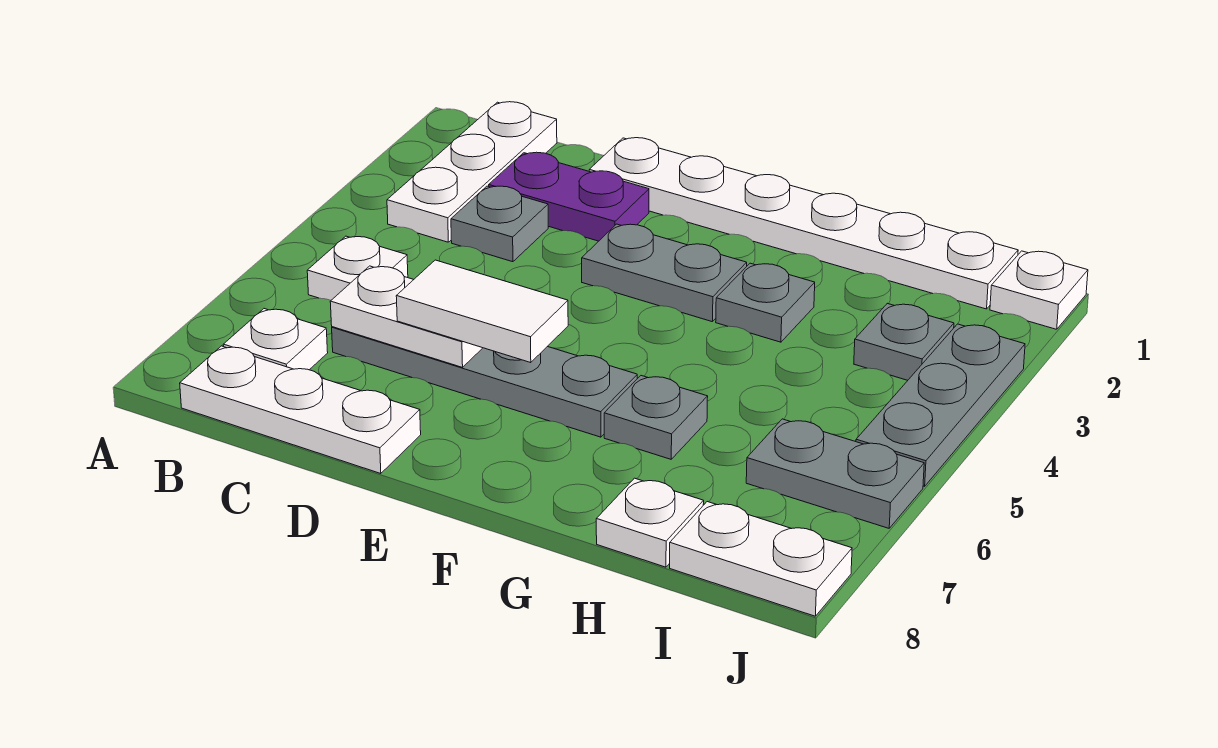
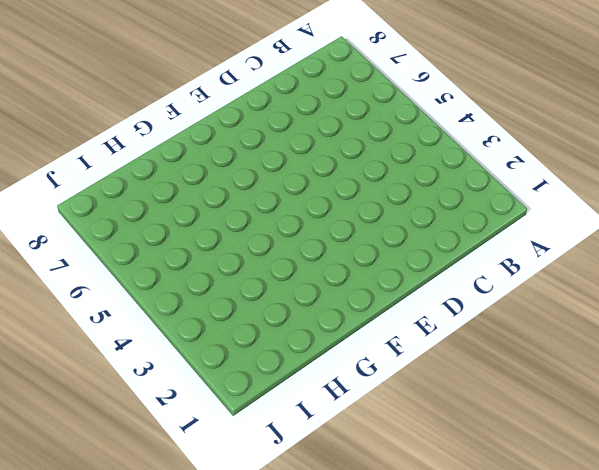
none -> white 1x3 plate [387,102,557,242]
none -> white 1x1 plate [307,236,408,300]
none -> white 1x1 plate [223,309,328,370]

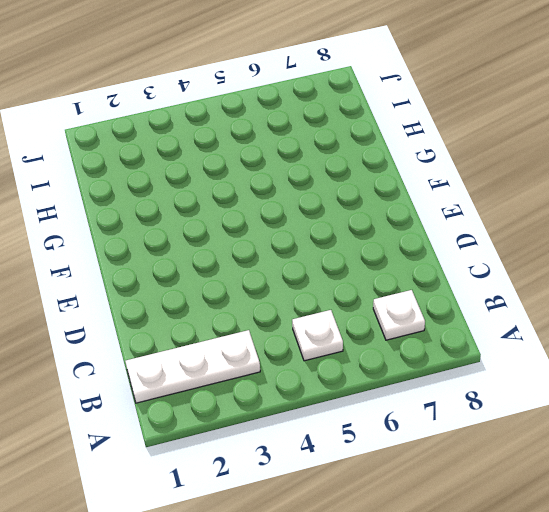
none -> white 1x3 plate [180,346,421,474]
none -> purple 1x2 plate [489,152,649,241]
none -> grey 1x1 plate [451,186,548,262]

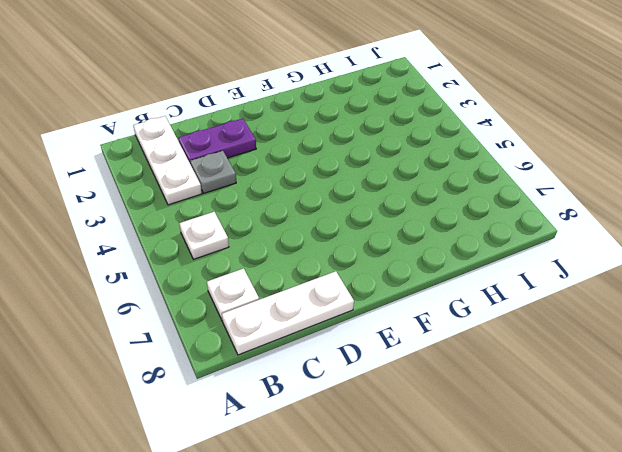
none -> grey 1x4 plate [332,327,637,437]
none -> white 1x6 plate [589,138,1018,309]
none -> grey 1x2 plate [582,224,747,322]

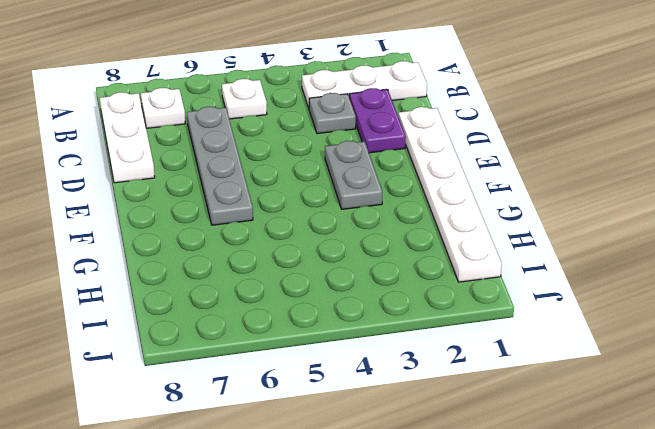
none -> grey 1x1 plate [716,263,815,342]
none -> grey 1x1 plate [604,376,708,459]
none -> white 1x1 plate [596,478,704,567]

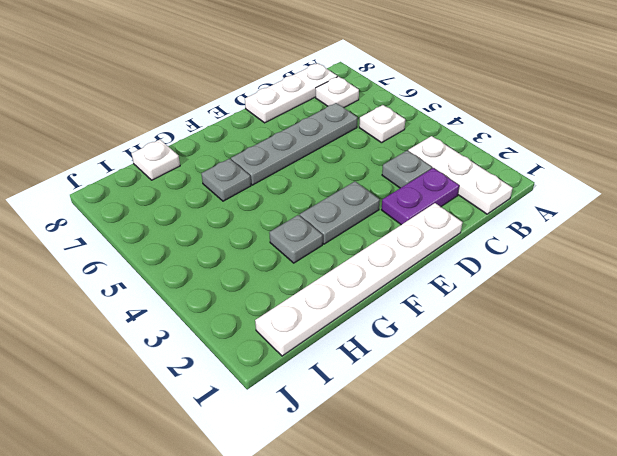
none -> grey 1x1 plate [854,303,954,380]
none -> grey 1x2 plate [746,419,924,528]
none -> white 1x2 plate [670,502,852,616]

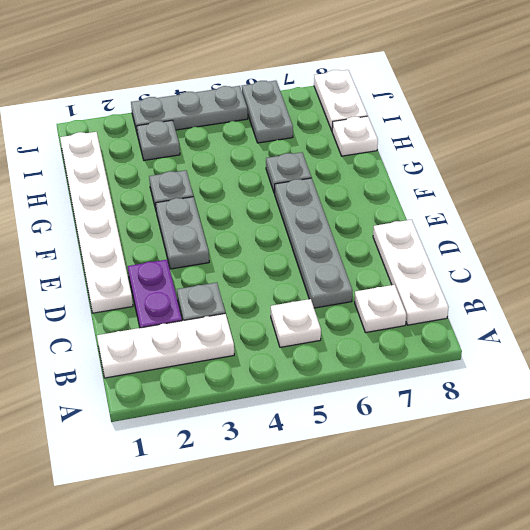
none -> white 1x1 plate [990,251,1088,329]
none -> white 1x2 plate [330,266,482,367]
none -> white 1x2 tile [396,260,568,363]

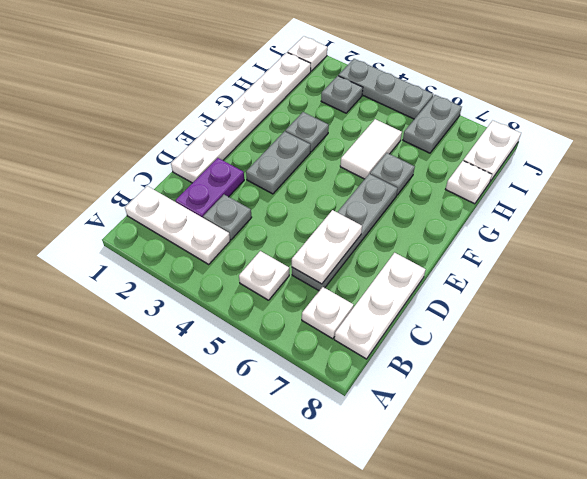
white 1x2 tile [340,119,402,179] -> white 1x2 tile moved to [396,260,568,363]

